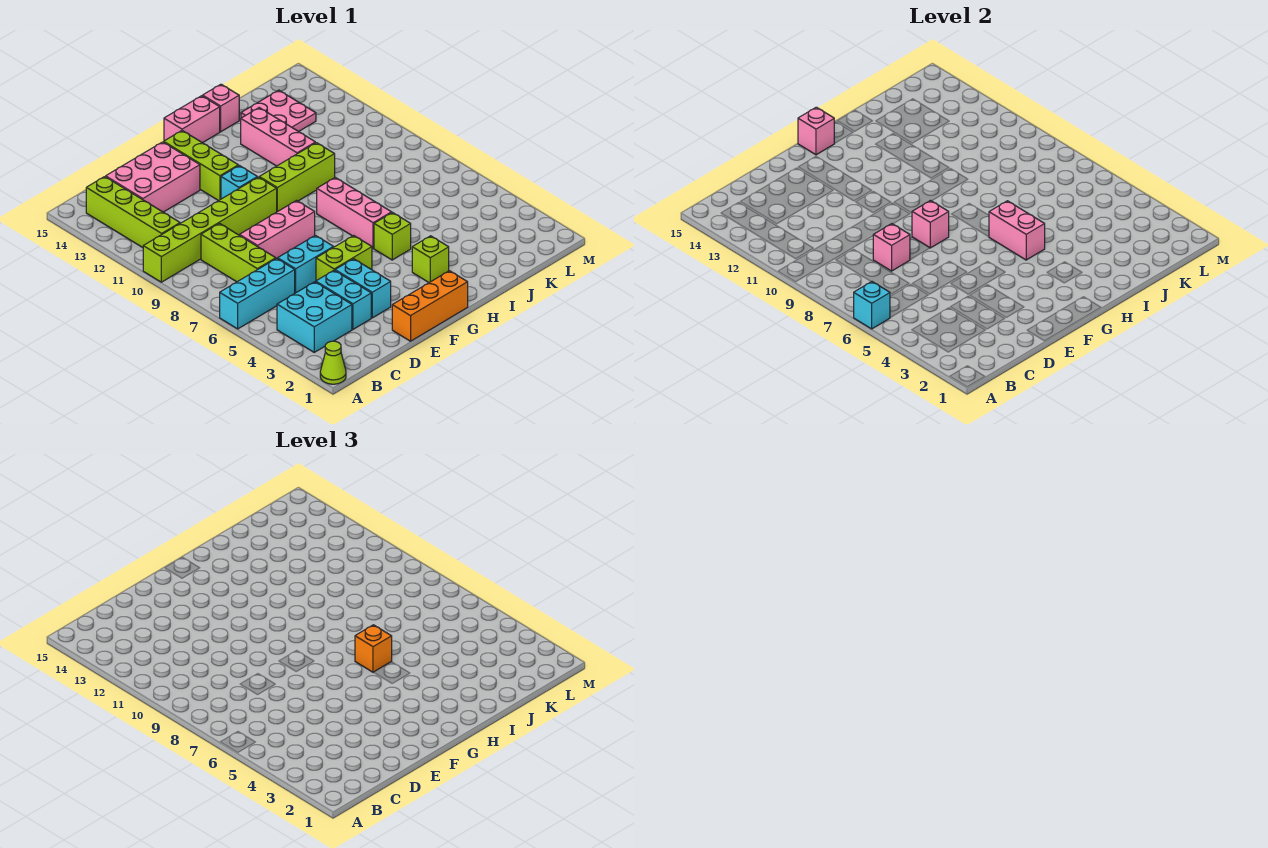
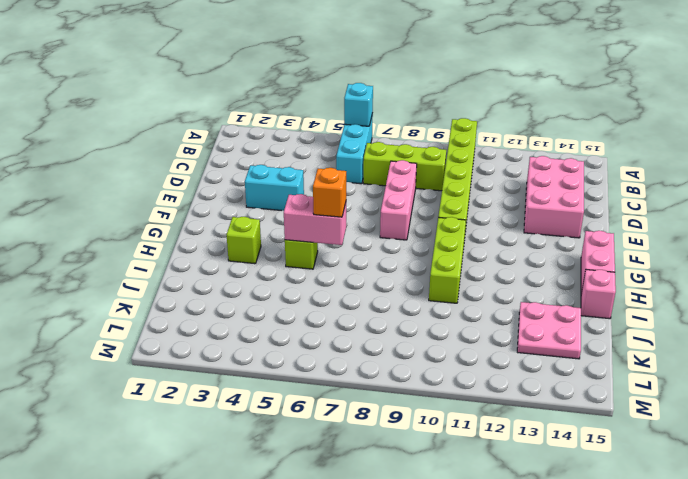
none -> lime 1x1 cone [320,341,346,384]
none -> cyan 2x2 brick [277,282,352,352]
none -> lime 1x4 brick [86,177,180,248]

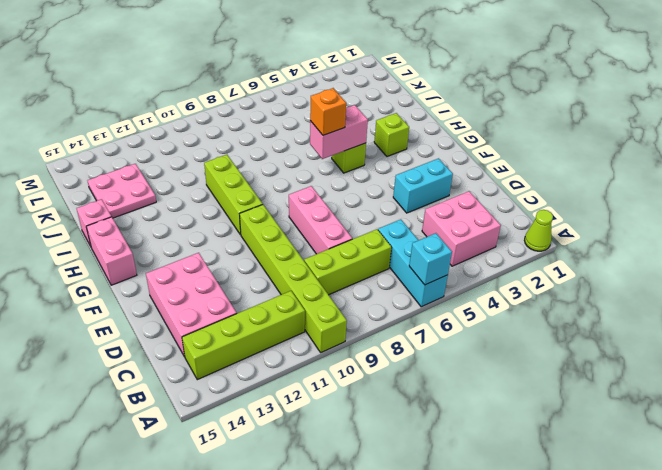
pink 2x2 brick [422,191,501,266] -> cyan 2x2 brick [277,282,352,352]
none -> cyan 1x2 brick [316,270,371,329]
none -> cyan 1x2 brick [278,235,333,293]
none -> orange 1x3 brick [392,271,468,341]

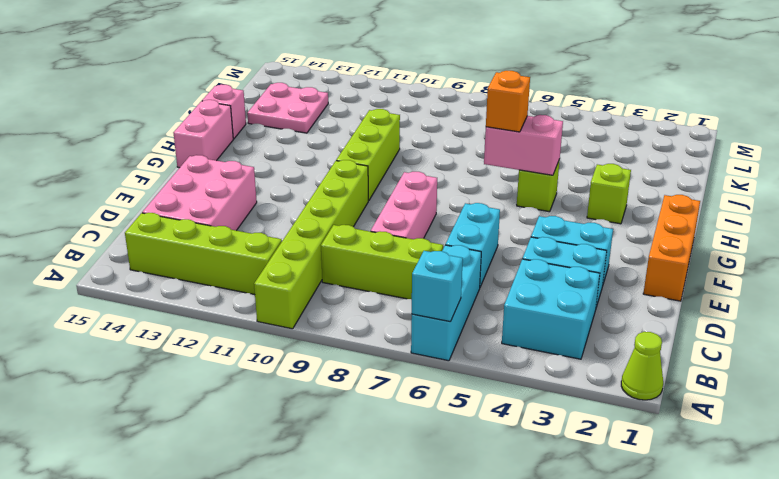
none -> lime 1x2 brick [316,236,372,281]
none -> cyan 1x1 brick [221,165,257,199]
none -> lime 1x3 brick [164,131,238,201]

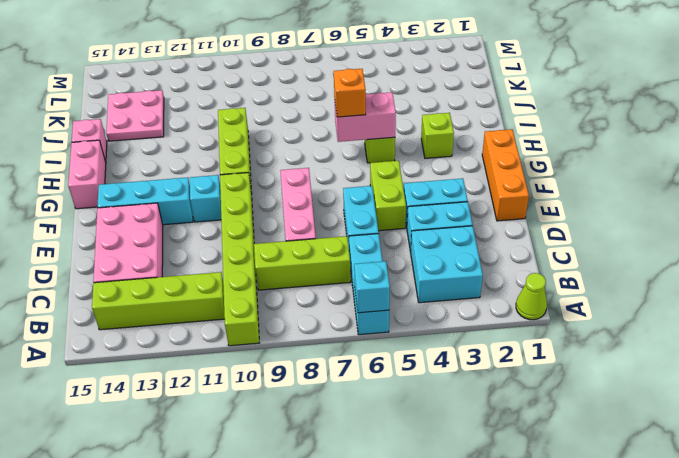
cyan 1x3 brick [97,177,193,225] -> lime 1x3 brick [164,131,238,201]
none -> pink 1x3 brick [317,178,392,248]
none -> pink 1x3 brick [241,108,315,166]
none -> pink 1x1 brick [873,224,910,271]

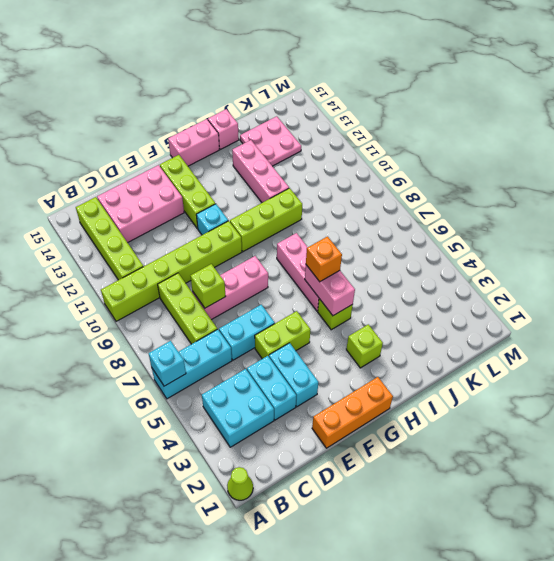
lime 1x1 brick [190,264,226,308] -> pink 1x1 brick [873,224,910,271]
none -> pink 1x1 brick [912,201,949,248]
none -> pink 1x1 brick [798,107,834,155]

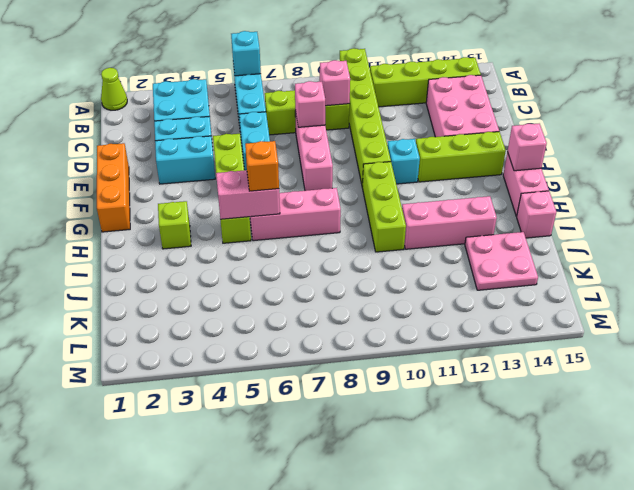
pink 1x1 brick [320,60,350,106] -> pink 1x1 brick moved to [912,201,949,248]

